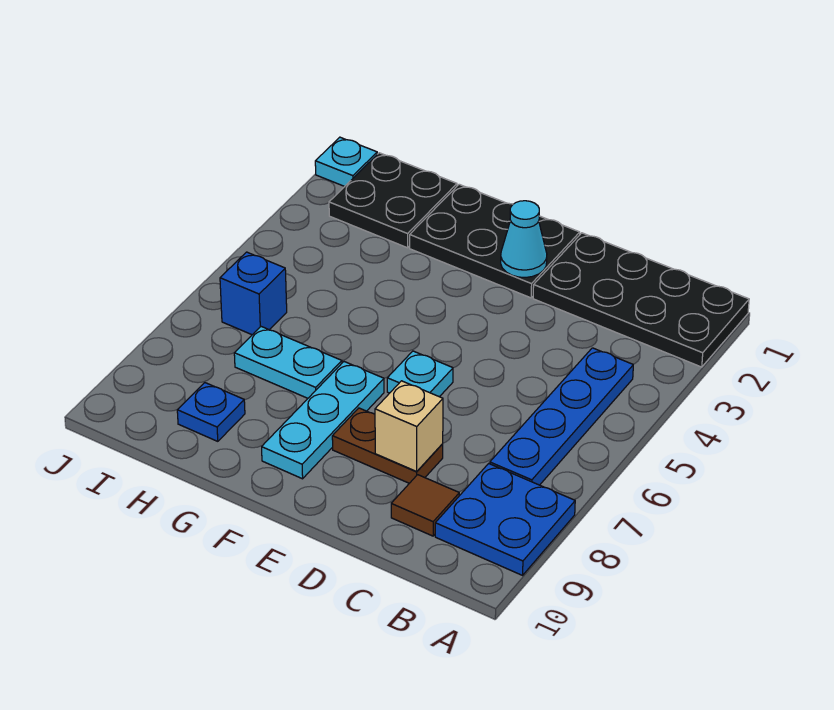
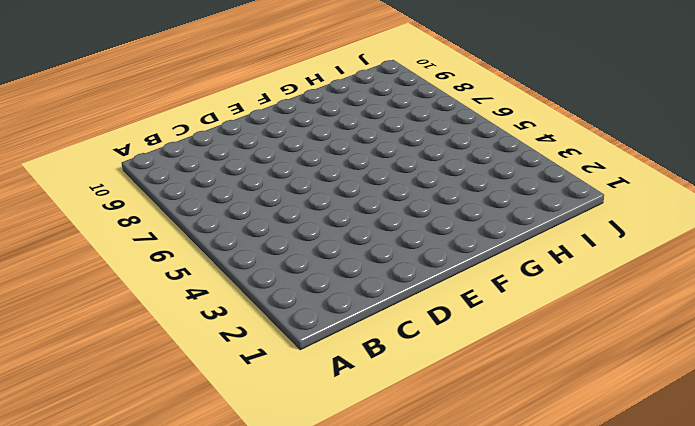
none -> black 2x4 plate [533,233,749,367]
none -> blue 2x2 plate [435,464,575,575]
none -> blue 1x4 plate [490,348,633,485]

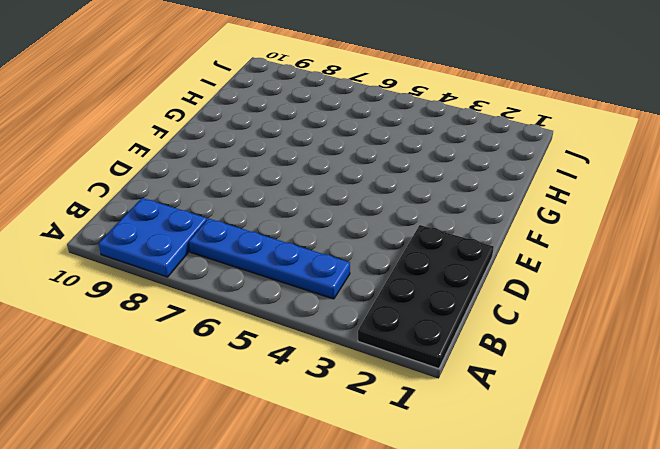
none -> brown 1x1 tile [391,475,459,536]
none -> brown 1x2 plate [332,408,443,483]
none -> black 2x3 plate [410,184,580,298]

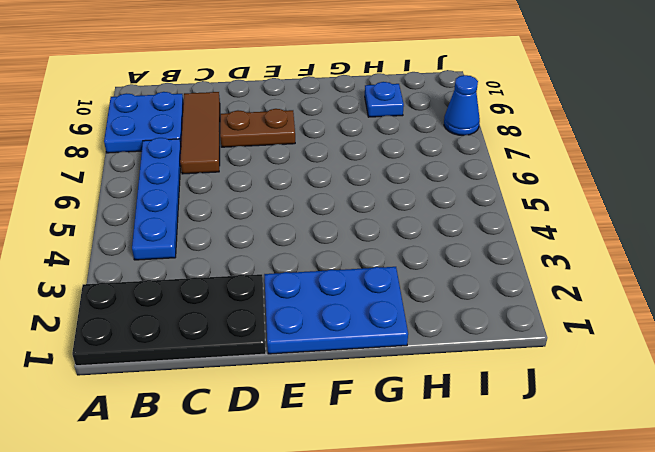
brown 1x3 tile [180,92,220,174] -> brown 1x1 tile [391,475,459,536]
blue 2x3 plate [264,267,408,354] -> black 2x3 plate [410,184,580,298]
blue 1x1 cone [444,75,480,135] -> none
none -> cyan 1x1 plate [387,351,453,397]
none -> cyan 1x3 plate [262,362,384,479]
none -> cyan 1x2 plate [234,327,342,398]

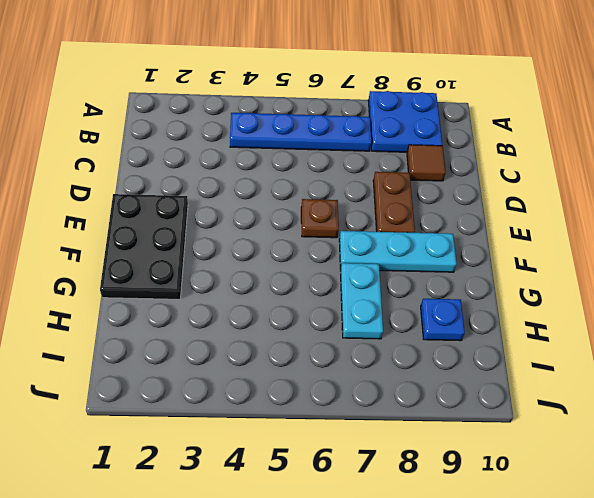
brown 1x1 plate [301,199,339,238] -> cyan 1x1 plate [387,351,453,397]
none -> black 2x4 plate [533,233,749,367]
none -> black 2x2 plate [329,153,457,248]
none -> blue 1x1 brick [220,252,287,335]

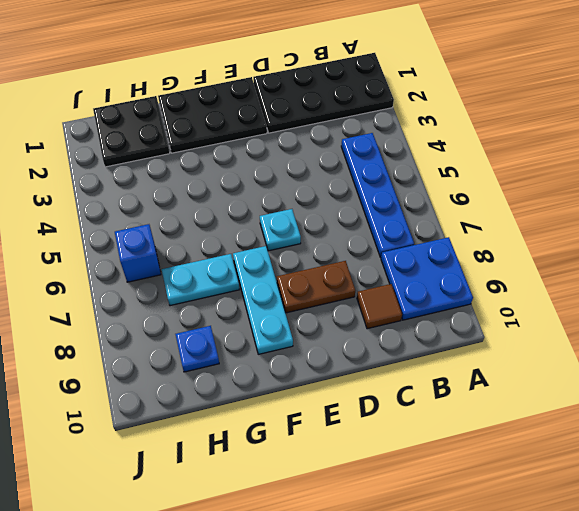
none -> cyan 1x1 plate [315,137,377,186]
none -> tan 1x1 brick [375,381,443,471]
none -> cyan 1x1 cone [501,201,547,277]

